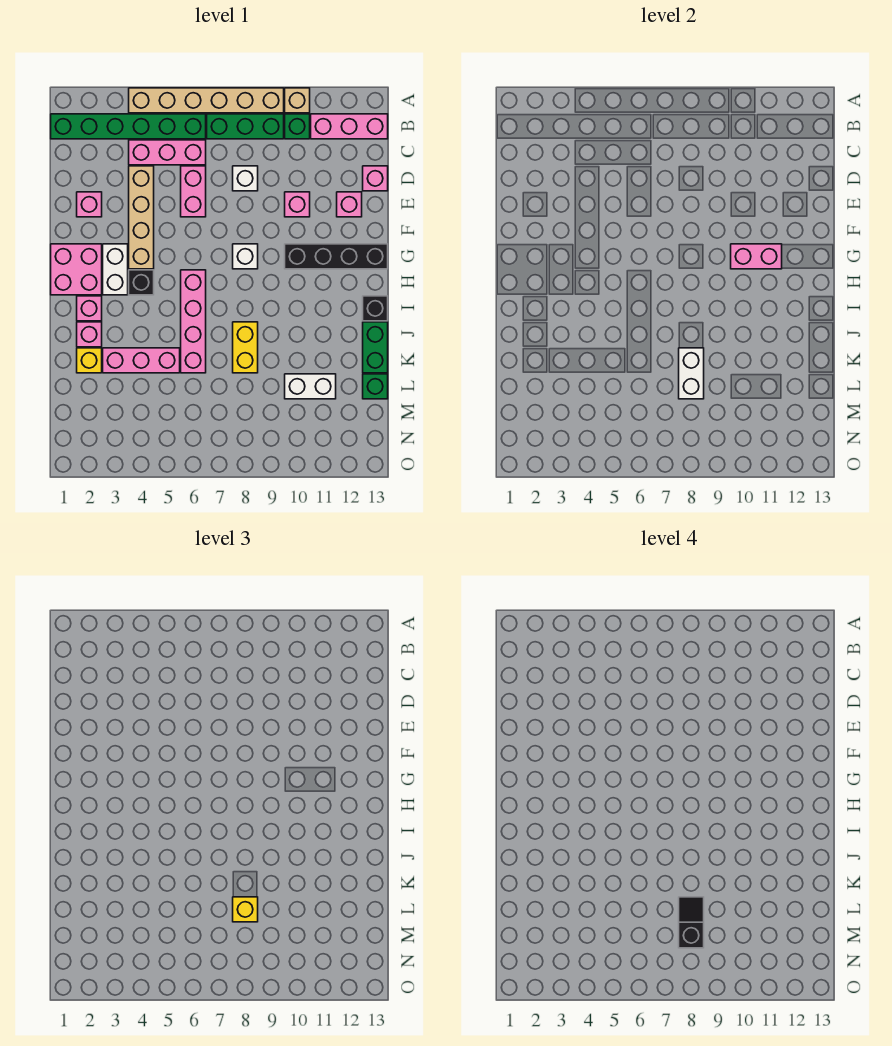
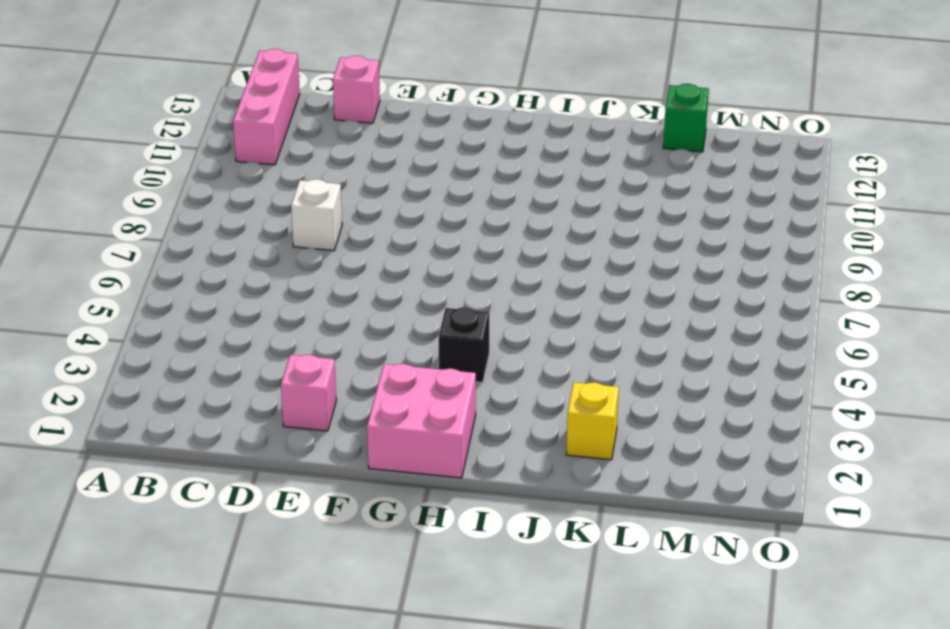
none -> tan 1x6 brick [129,88,284,113]
none -> tan 1x1 brick [285,88,310,113]
none -> green 1x6 brick [51,114,206,139]
none -> green 1x3 brick [207,114,284,139]

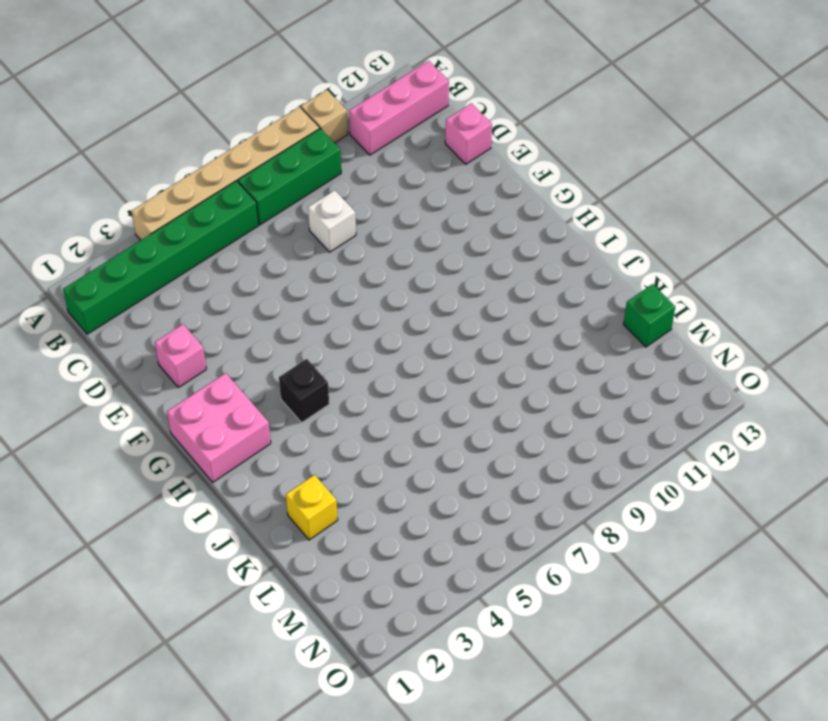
none -> green 1x1 brick [285,114,310,139]
none -> pink 1x3 brick [129,140,206,165]
none -> tan 1x4 brick [129,166,154,269]
none -> pink 1x2 brick [181,166,206,217]

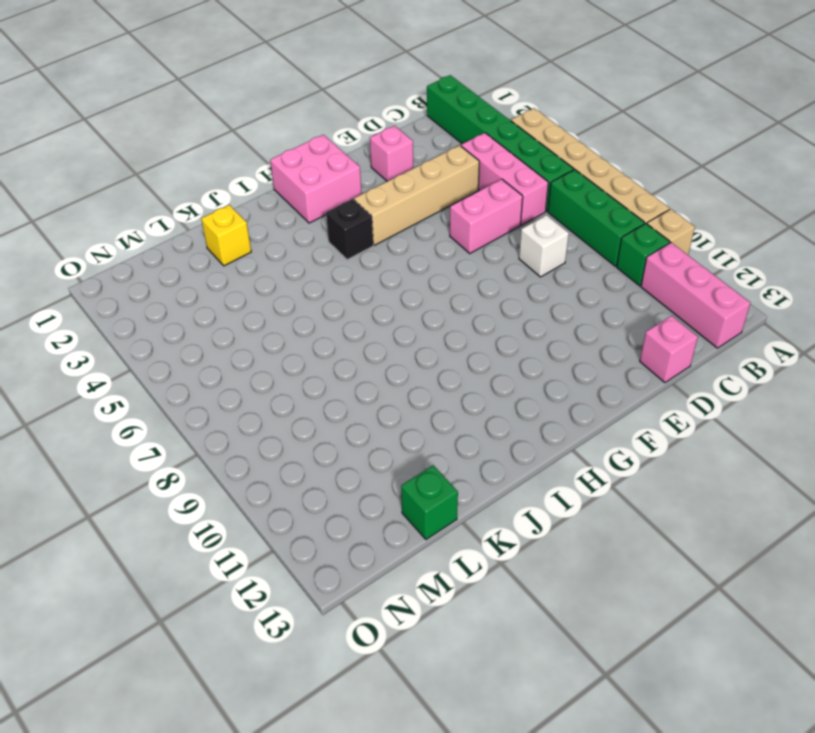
none -> pink 1x1 brick [285,192,310,217]
none -> pink 1x1 brick [337,192,362,217]
none -> white 1x2 brick [103,244,128,295]
none -> white 1x1 brick [233,244,258,269]

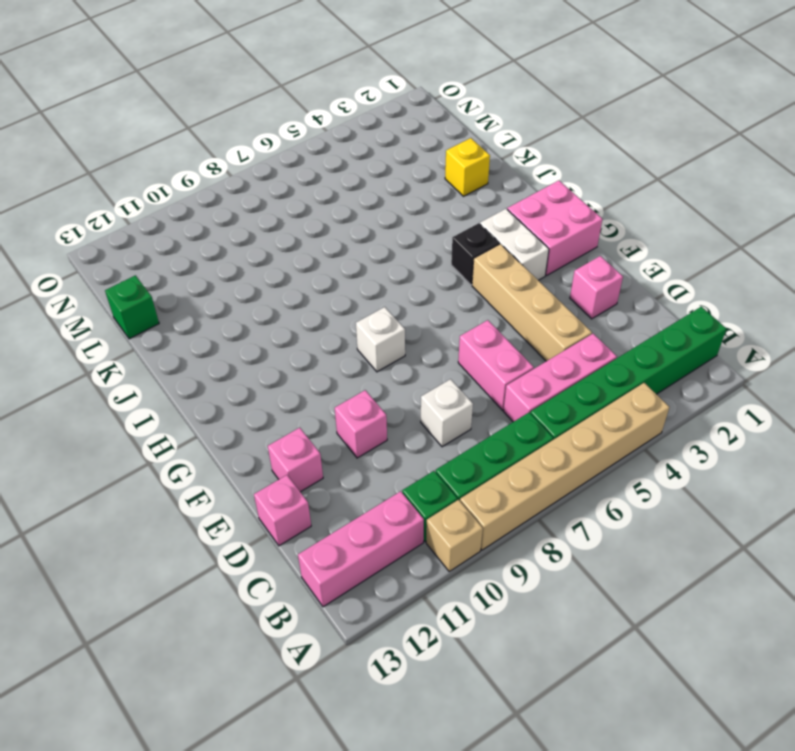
none -> black 1x4 brick [285,244,388,269]
none -> pink 1x4 brick [181,270,206,373]
none -> pink 1x1 brick [77,296,102,321]
none -> black 1x1 brick [363,296,388,321]

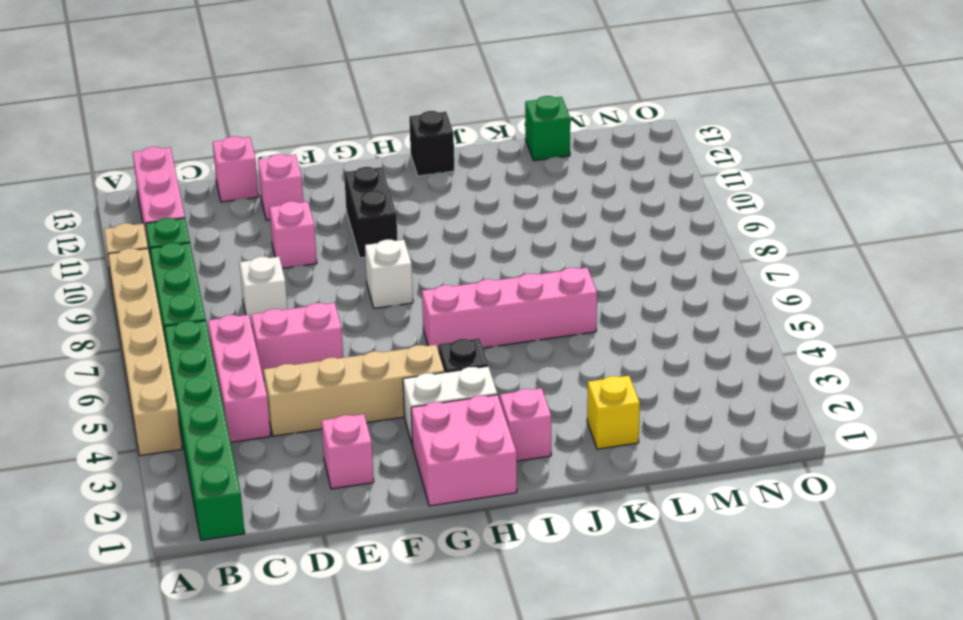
black 1x2 brick [344,167,398,258] -> black 1x4 brick [285,244,388,269]
none -> pink 1x1 brick [77,322,102,347]
none -> yellow 1x2 brick [233,322,258,373]
none -> green 1x2 brick [363,322,388,373]
none -> pink 1x3 brick [103,348,180,373]

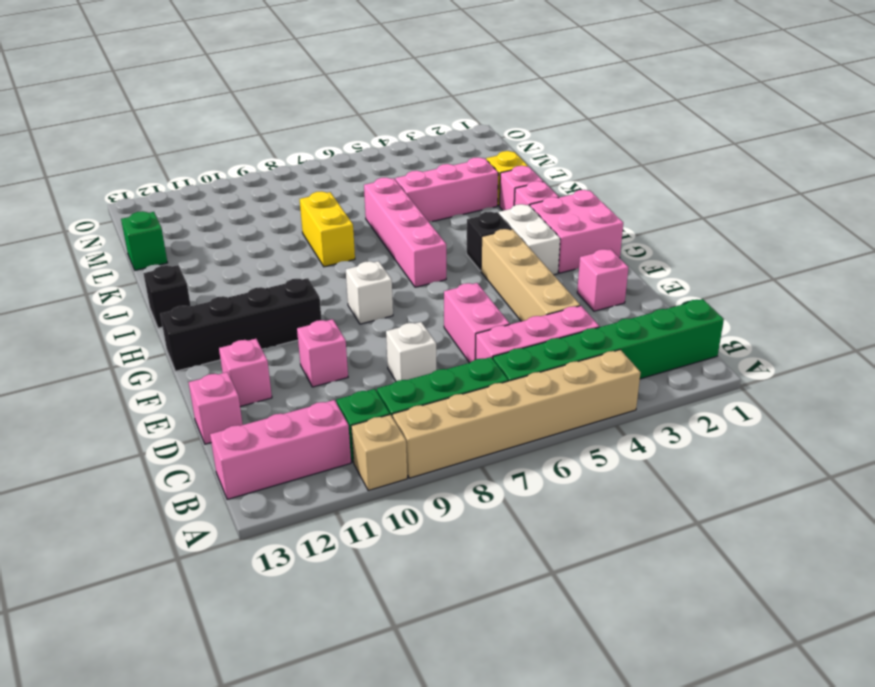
none -> green 1x2 brick [363,322,388,373]
none -> white 1x2 brick [285,374,336,399]
none -> pink 1x2 brick [731,244,782,269]
none -> white 1x2 brick [679,348,704,399]

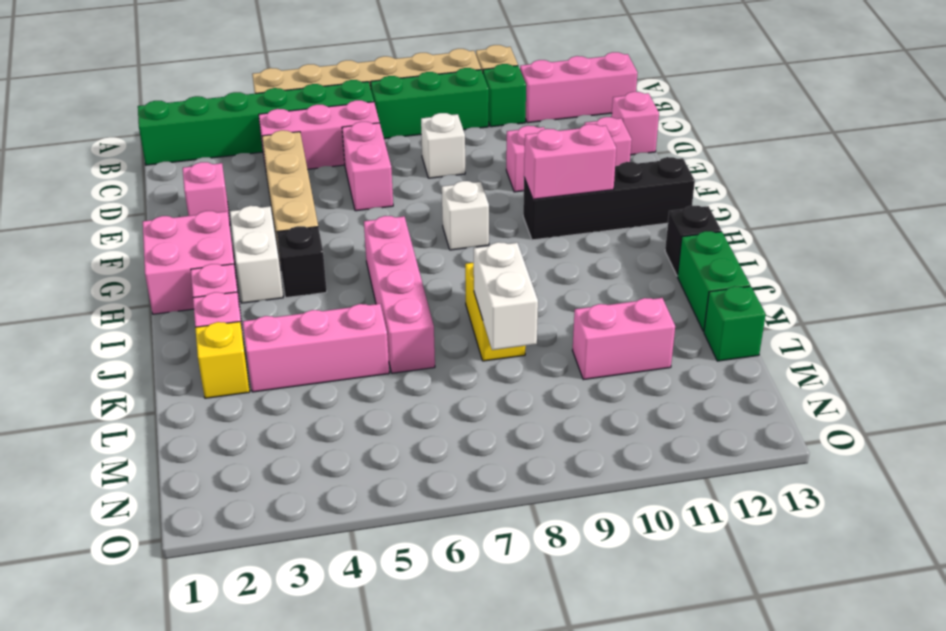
pink 1x2 brick [572,298,675,380] -> white 1x2 brick [285,374,336,399]
none -> yellow 1x1 brick [233,897,258,922]
none -> black 1x2 slope [679,897,704,948]

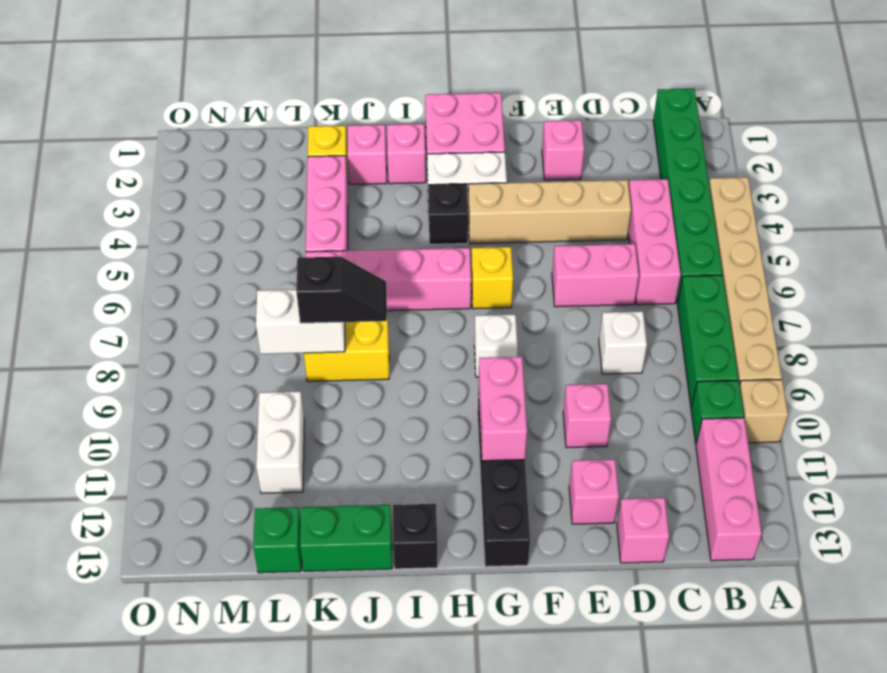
yellow 1x1 brick [471,247,513,309] -> yellow 1x1 brick moved to [233,897,258,922]
black 1x2 slope [296,257,387,323] -> black 1x2 slope moved to [679,897,704,948]

